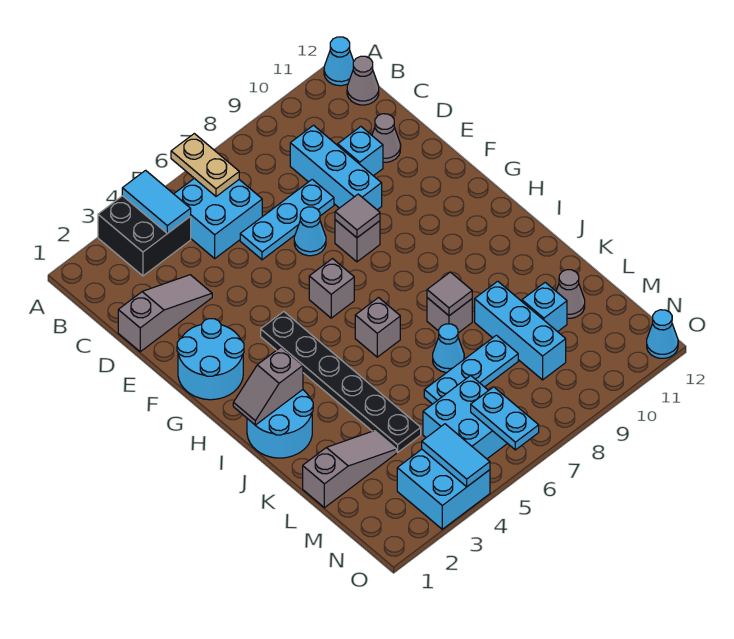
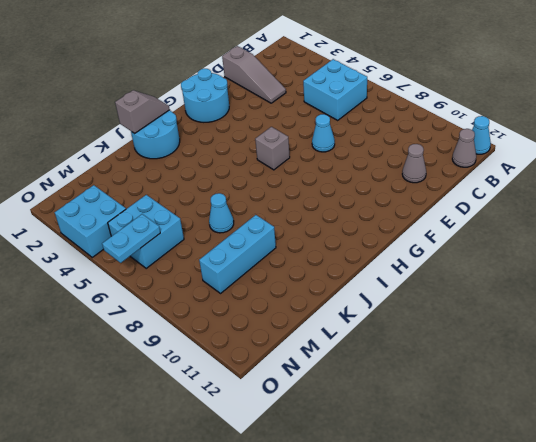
grey 1x2 slope [115,90,170,133] -> grey 1x2 slope turned to [233,347,303,425]
none -> black 2x2 brick [98,196,191,276]
none -> cyan 1x3 brick [290,125,382,210]
none -> cyan 1x3 plate [240,179,334,260]
none -> cyan 1x1 brick [338,127,383,176]

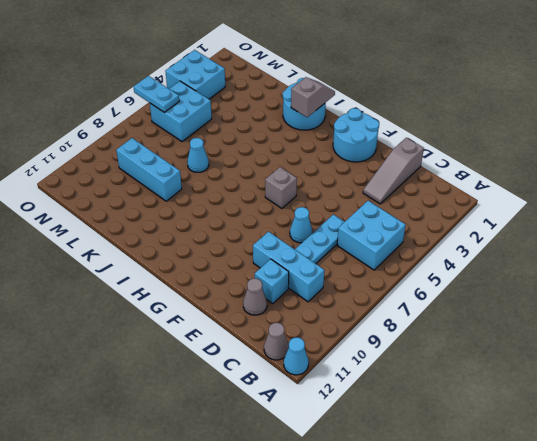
none -> black 2x2 brick [98,196,191,276]
none -> grey 1x1 brick [335,220,380,262]
none -> black 1x6 plate [261,312,421,452]
none -> grey 1x1 brick [355,298,400,357]

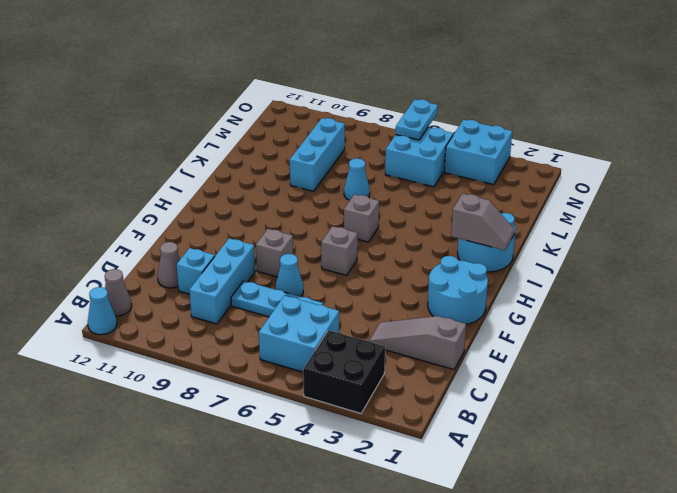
none -> black 1x6 plate [261,312,421,452]
none -> grey 1x1 brick [427,298,472,333]
none -> grey 1x3 slope [303,431,396,508]
none -> cyan 1x3 plate [424,335,518,404]

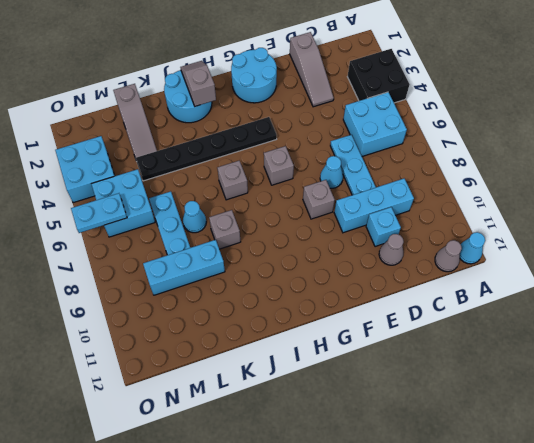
none -> cyan 1x1 brick [522,282,567,332]
none -> grey 1x1 cone [556,270,585,318]
none -> cyan 1x1 cone [647,310,678,358]
none -> cyan 1x2 tile [122,170,191,233]

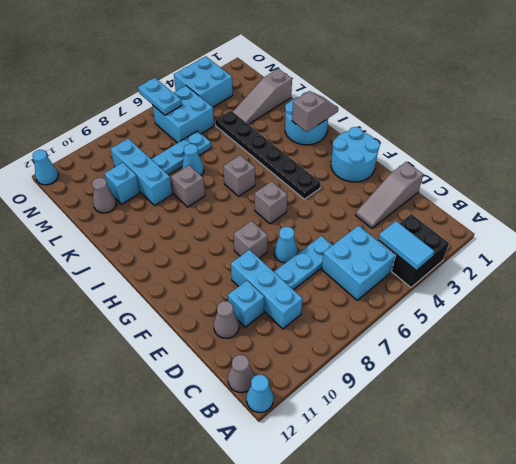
none -> tan 1x2 plate [171,134,239,196]
none -> grey 1x1 tile [335,194,380,238]
none -> grey 1x1 tile [427,272,472,316]
none -> cyan 1x2 tile [422,424,490,487]

